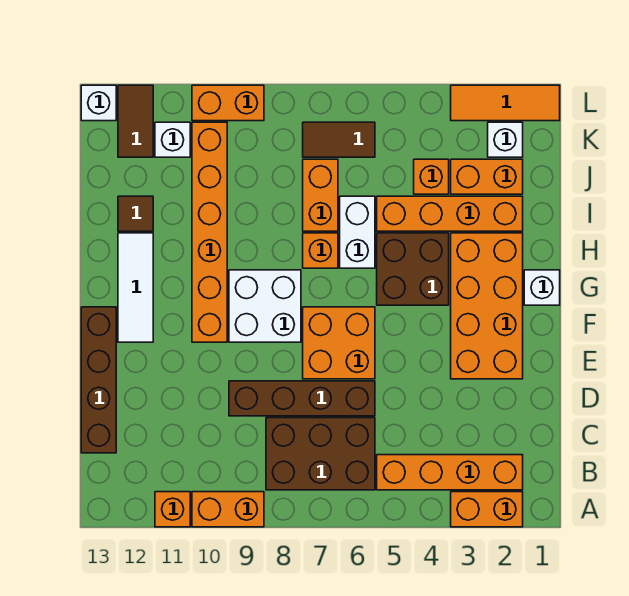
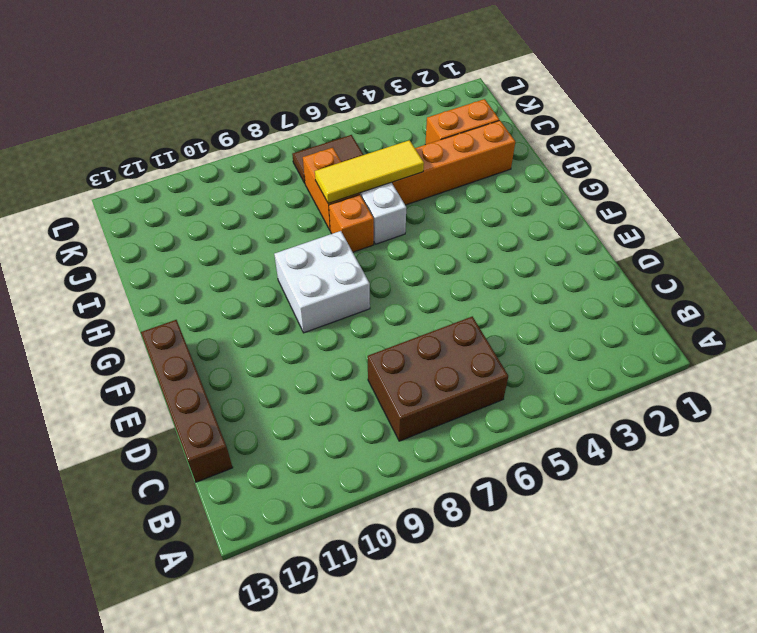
yellow 1x3 tile [315,140,424,203] -> none
none -> orange 1x2 brick [451,492,523,527]
none -> orange 1x2 brick [192,492,264,527]
none -> orange 1x1 brick [155,492,190,527]

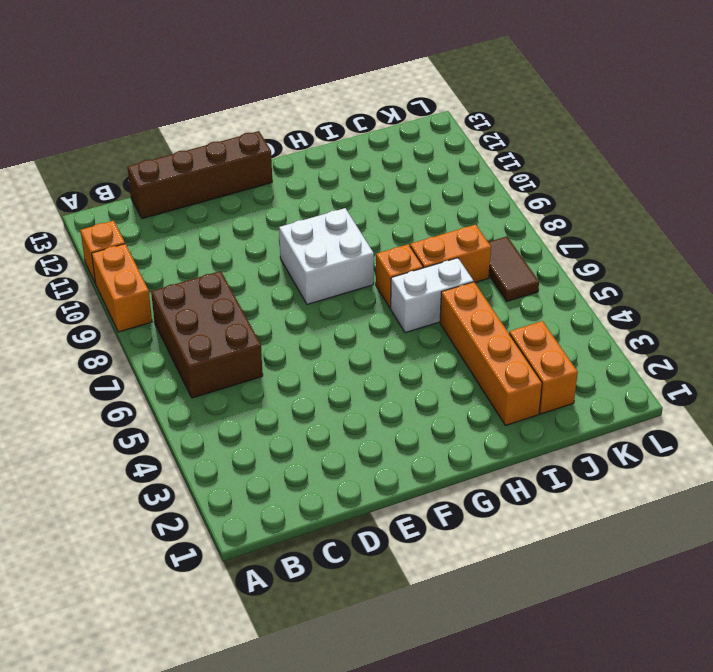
none -> orange 1x2 brick [451,492,523,527]
none -> orange 1x4 brick [377,455,523,490]
none -> brown 1x4 brick [229,381,375,416]

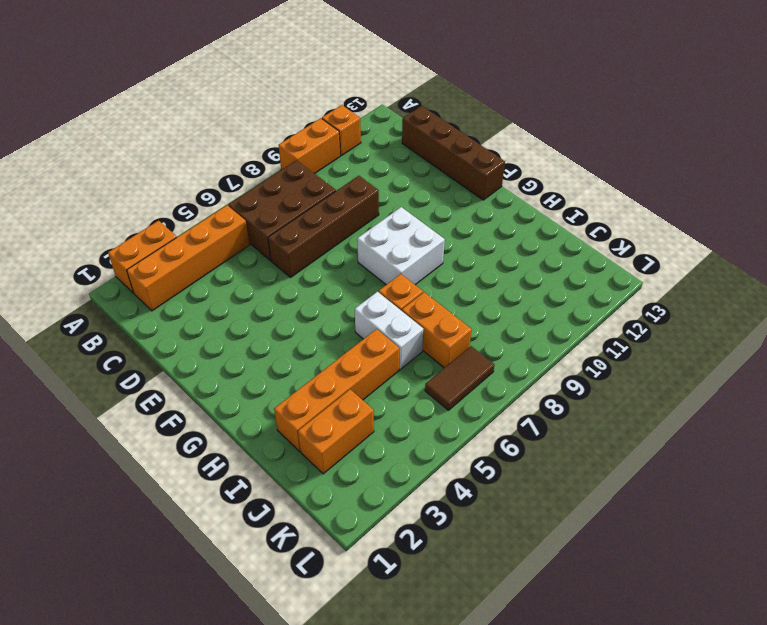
none -> orange 2x4 brick [451,233,523,379]
none -> orange 2x2 brick [303,307,375,379]
none -> orange 1x6 brick [192,122,227,342]

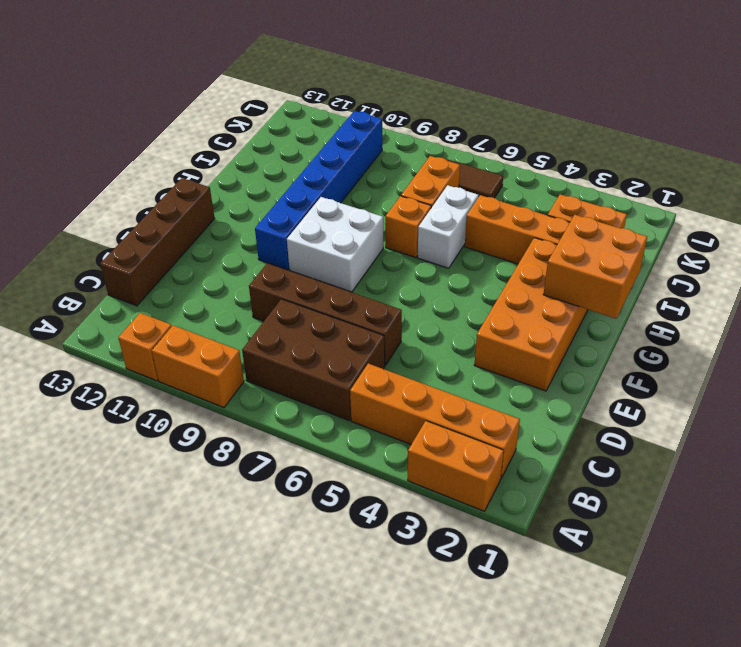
blue 1x6 brick [255,111,382,270] -> orange 1x6 brick [192,122,227,342]
orange 2x2 brick [543,215,647,319] -> orange 2x2 brick moved to [303,307,375,379]
none -> white 1x3 tile [118,233,153,342]
none -> white 1x1 brick [524,270,560,305]
none -> brown 2x2 brick [377,233,449,305]

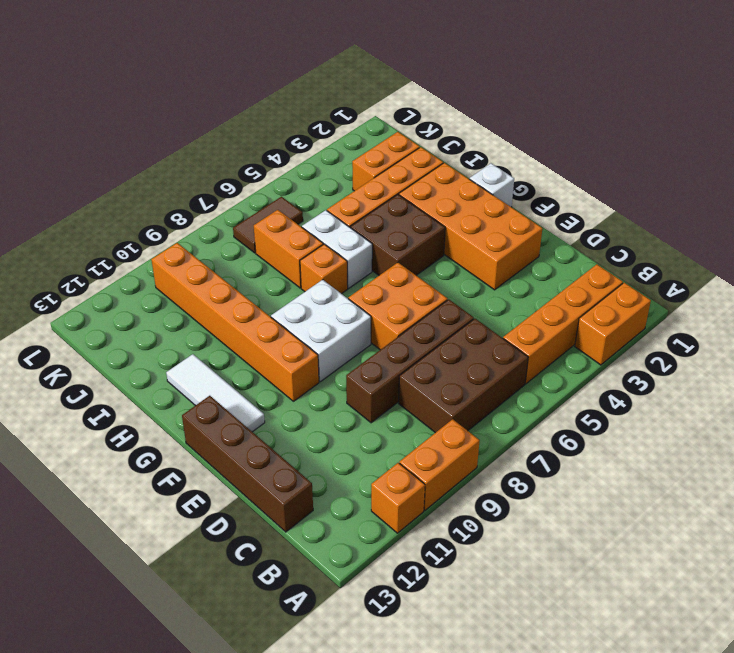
none -> brown 1x1 tile [118,196,153,231]
none -> orange 1x1 brick [414,159,449,194]
none -> white 1x1 brick [488,122,523,157]

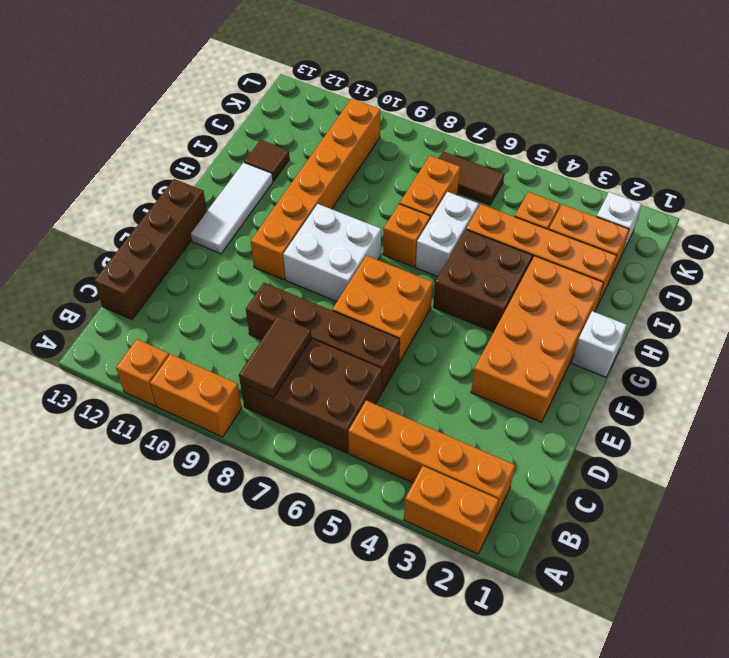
brown 1x2 tile [239,316,311,398] -> brown 1x2 tile moved to [118,85,153,157]
none -> white 1x1 brick [155,122,190,157]
none -> orange 1x3 tile [451,85,560,121]
none -> orange 1x2 brick [192,85,264,121]

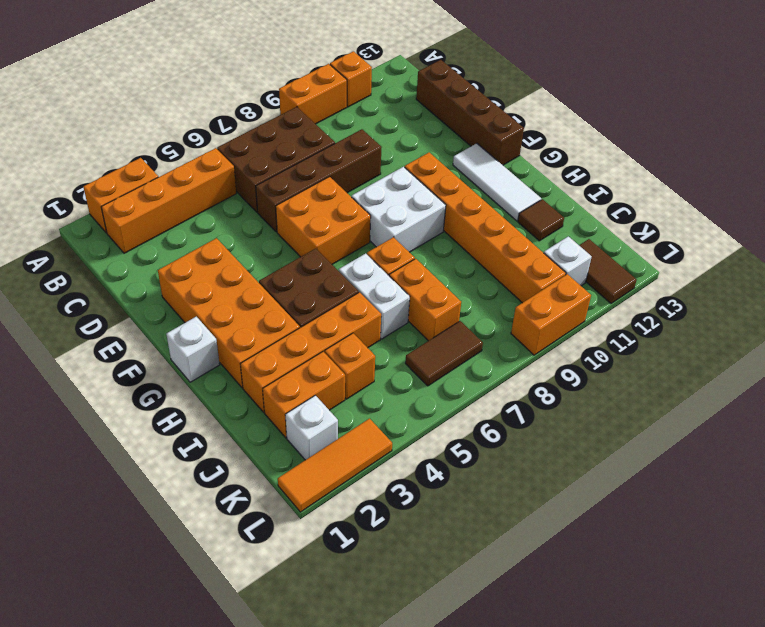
none -> white 1x1 brick [81,85,116,121]

